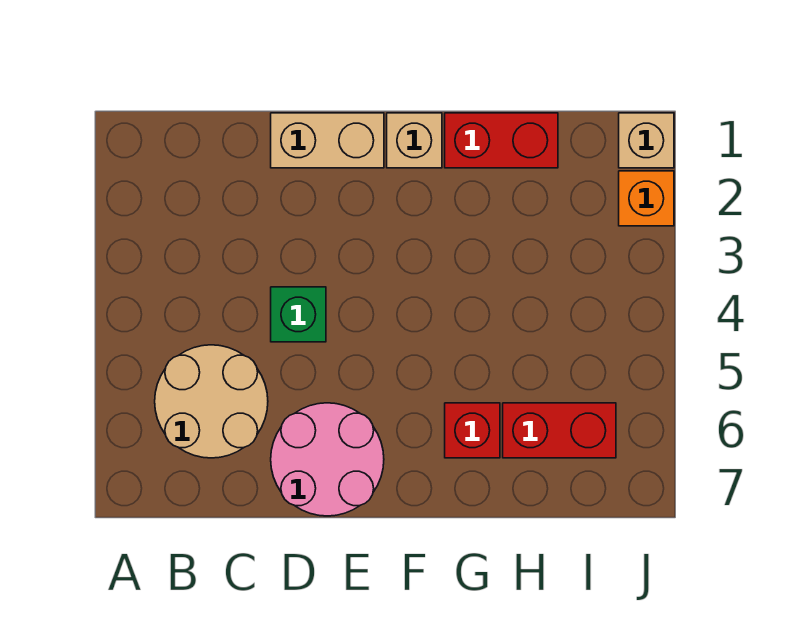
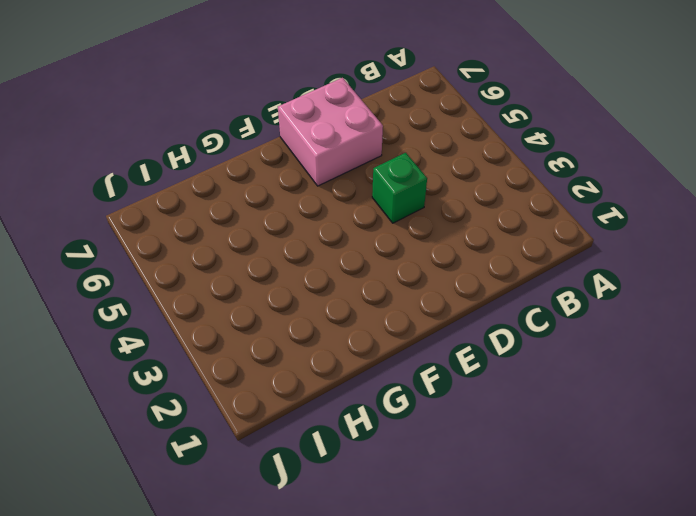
pink 2x2 brick [278,78,383,186] -> pink 2x2 round brick [271,403,384,516]
none -> tan 2x2 round brick [155,345,268,458]
none -> tan 1x2 brick [271,113,384,168]

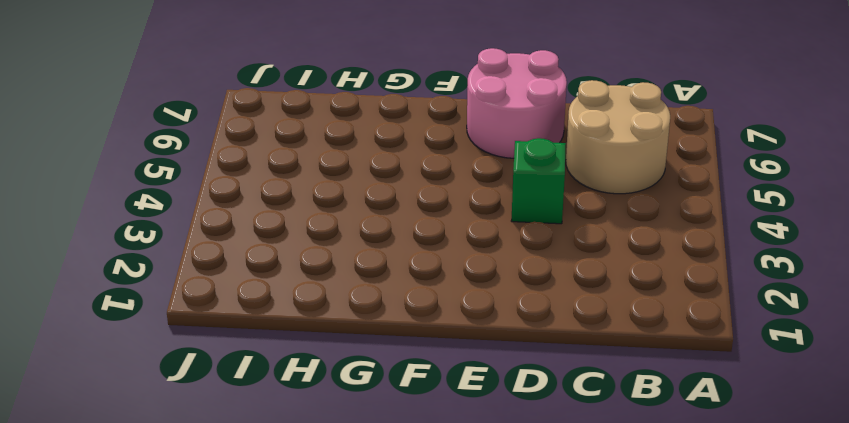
none -> tan 1x2 brick [271,113,384,168]
none -> tan 1x1 brick [387,113,442,168]

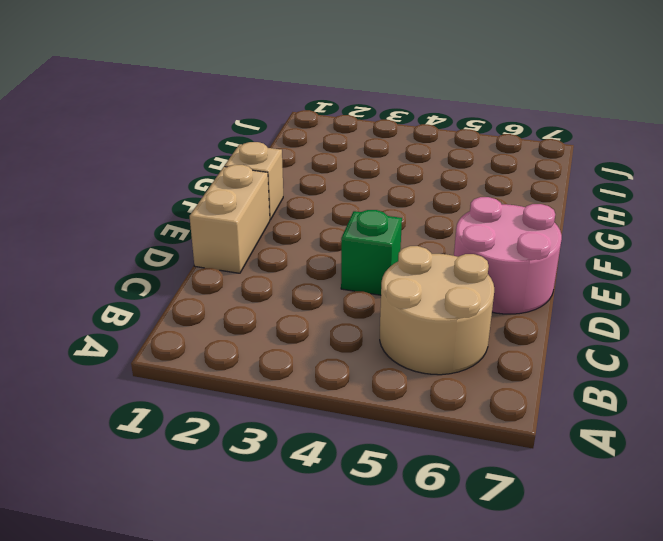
none -> red 1x2 brick [445,113,558,168]
none -> red 1x1 brick [445,403,500,458]

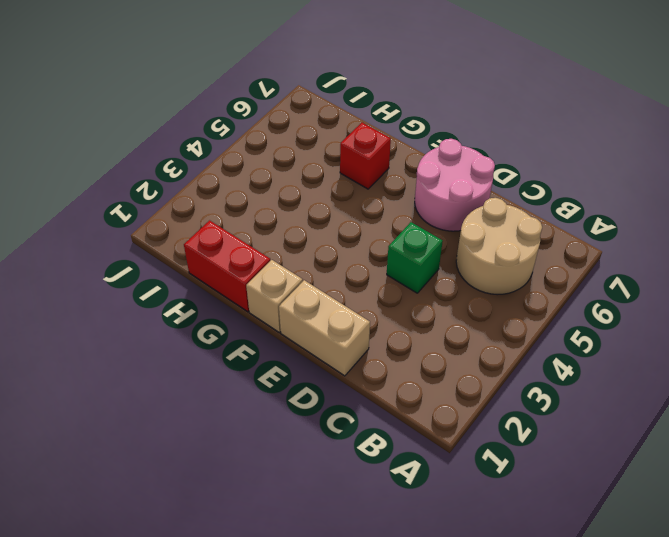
none -> red 1x2 brick [503,403,616,458]
none -> tan 1x1 brick [619,113,674,168]

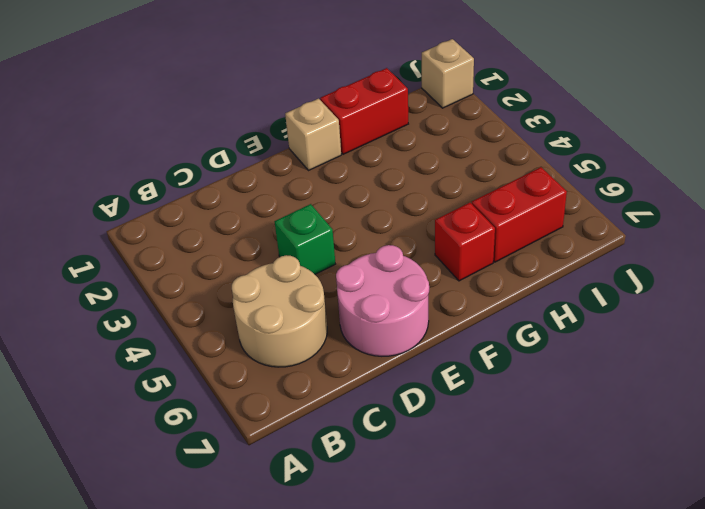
none -> tan 1x2 brick [271,113,384,168]
none -> orange 1x1 brick [619,171,674,226]

